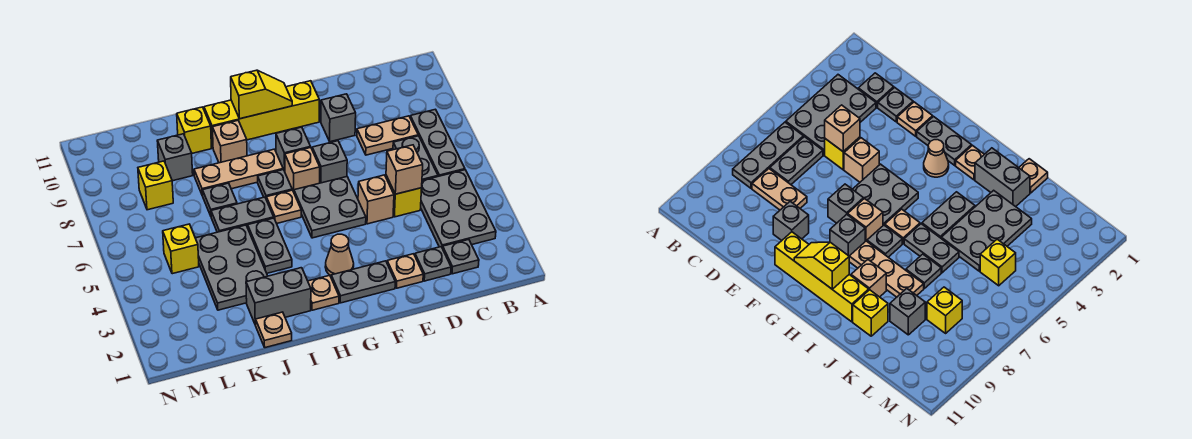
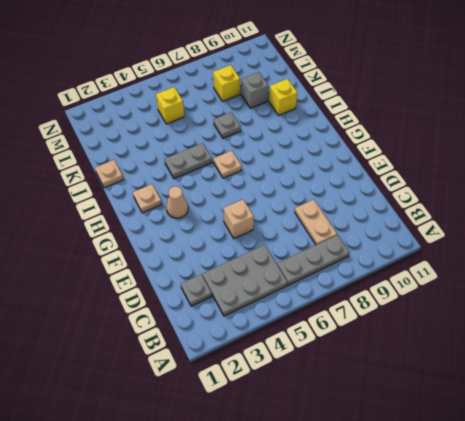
none -> grey 1x2 plate [393,136,438,181]
none -> grey 1x1 plate [415,247,451,281]
none -> yellow 1x1 brick [386,176,422,217]
none -> tan 1x1 plate [387,254,423,288]

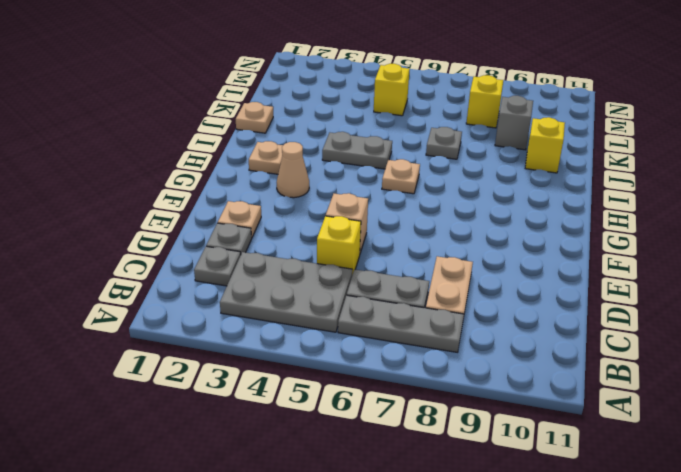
none -> grey 1x1 brick [321,94,356,142]
none -> grey 1x2 plate [331,261,395,303]
none -> grey 2x2 plate [294,177,366,238]
none -> grey 1x1 brick [312,141,347,183]

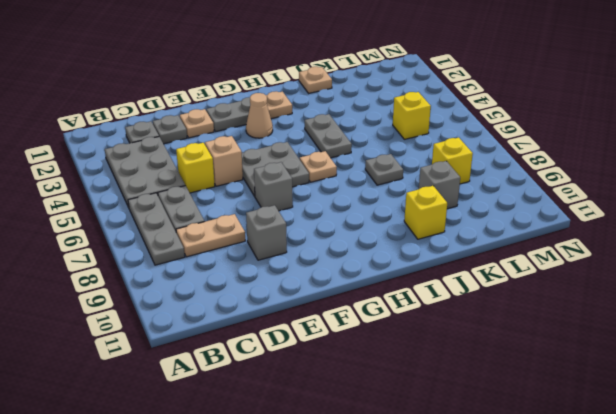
none -> yellow 1x4 brick [204,81,319,147]
none -> tan 1x1 brick [285,148,320,192]
none -> grey 1x1 brick [276,127,311,171]
none -> grey 1x1 plate [258,170,292,198]

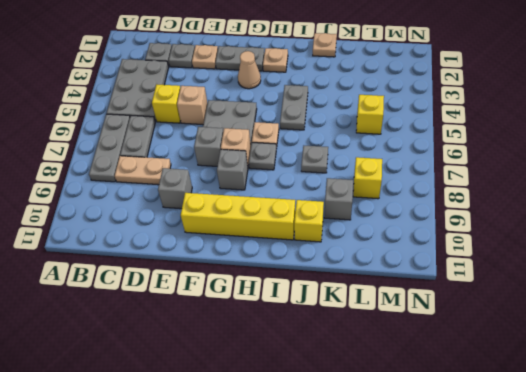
none -> tan 1x3 plate [194,149,283,196]
none -> grey 1x2 brick [246,268,311,325]
none -> grey 1x2 plate [211,197,274,232]
none -> tan 1x1 brick [212,121,247,163]

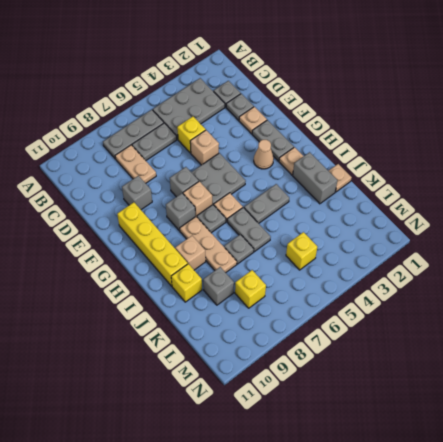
none -> grey 2x3 plate [195,225,267,310]
none -> tan 1x1 brick [386,145,423,194]
none -> yellow 1x2 slope [231,70,292,119]

